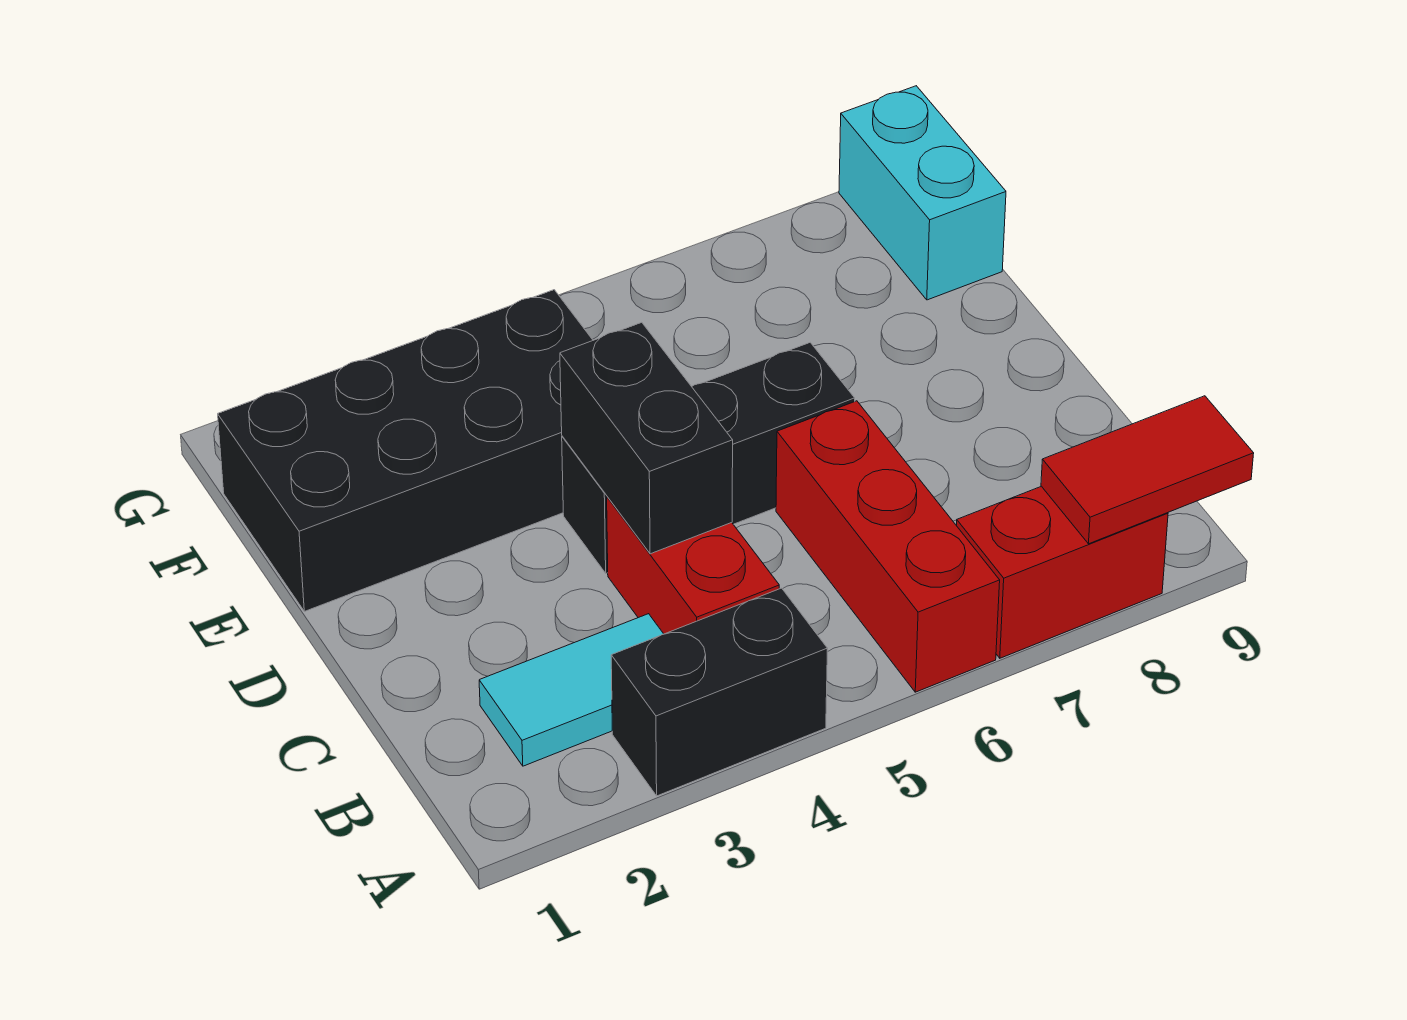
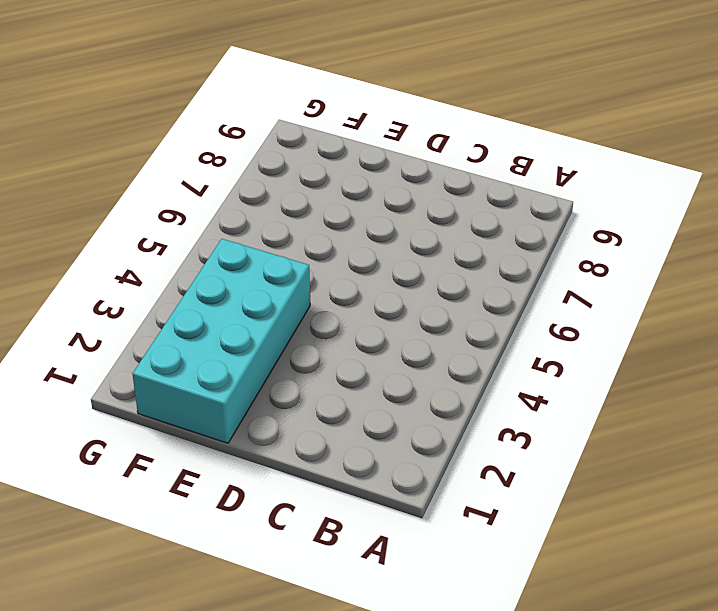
cyan 2x4 brick [133,239,310,443] -> black 2x4 brick [218,290,593,611]
none -> black 1x2 brick [611,588,827,796]
none -> red 1x3 brick [776,401,1000,692]

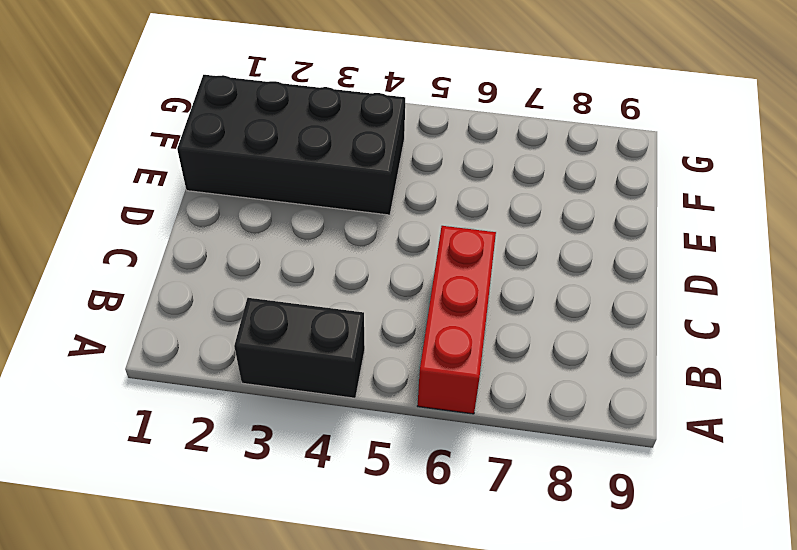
none -> red 1x2 brick [957,486,1168,658]
none -> cyan 1x2 tile [479,614,663,766]

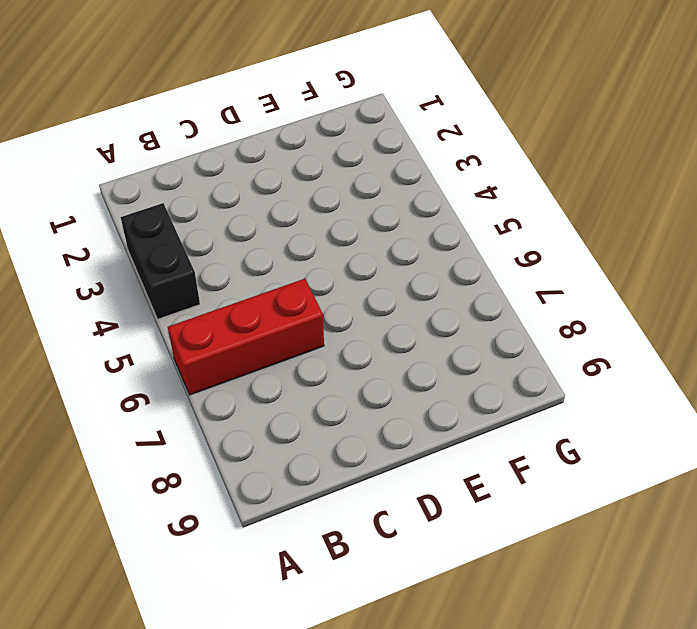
none -> red 1x2 brick [957,486,1168,658]
none -> cyan 1x2 tile [479,614,663,766]

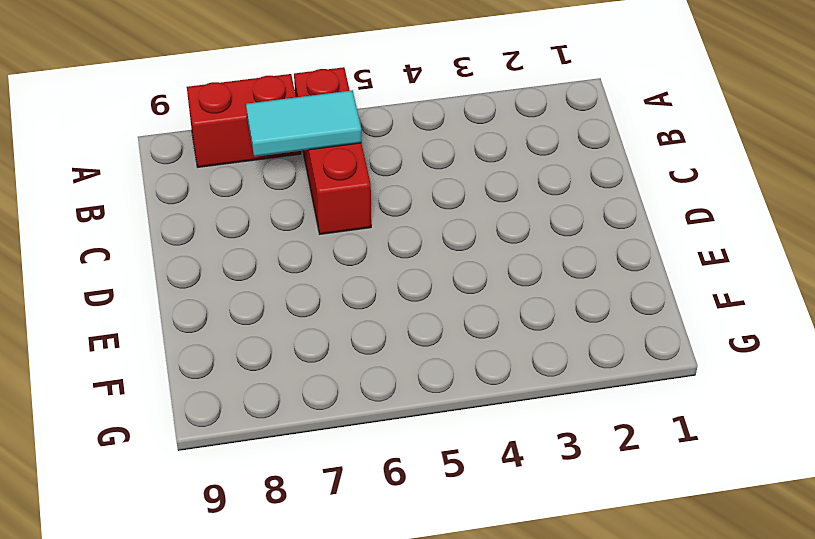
cyan 1x2 tile [246,90,362,157] -> cyan 1x2 tile moved to [479,614,663,766]
none -> black 1x2 brick [611,588,827,796]
none -> red 1x2 brick [607,497,779,634]

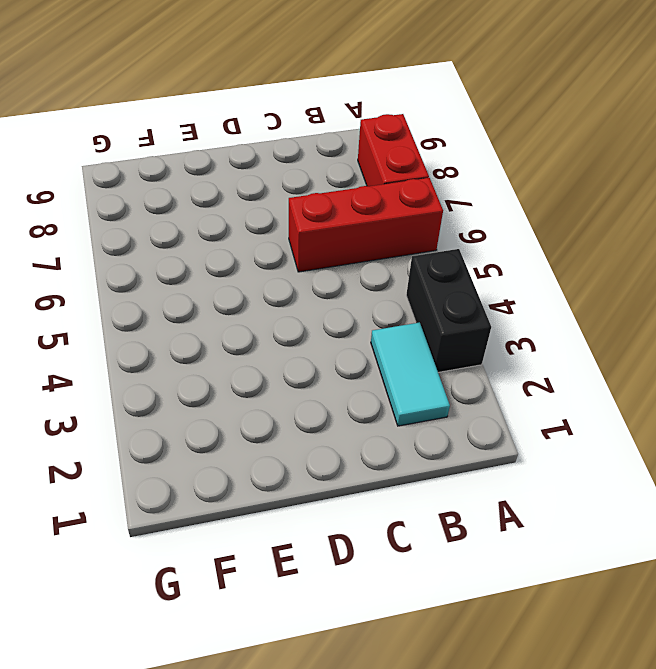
none -> red 1x2 brick [607,497,779,634]
none -> black 1x3 brick [562,343,855,573]

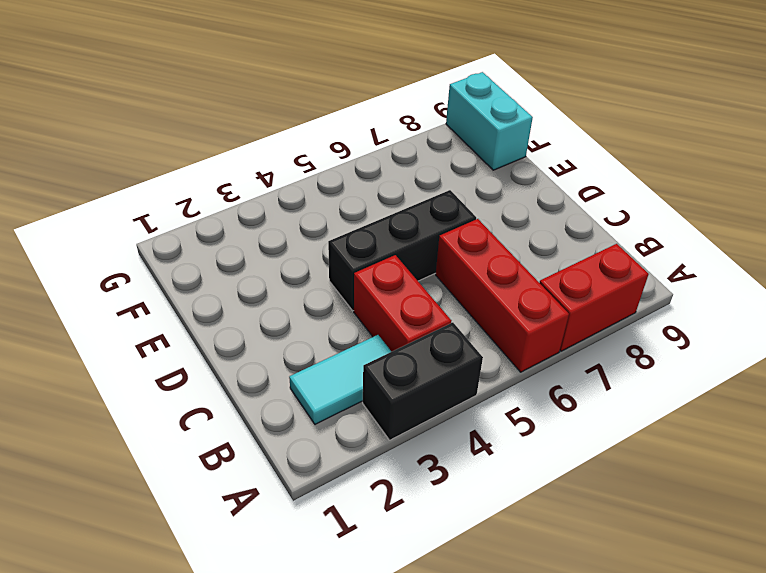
none -> black 2x4 brick [218,290,593,611]
none -> red 1x2 tile [1041,396,1254,544]

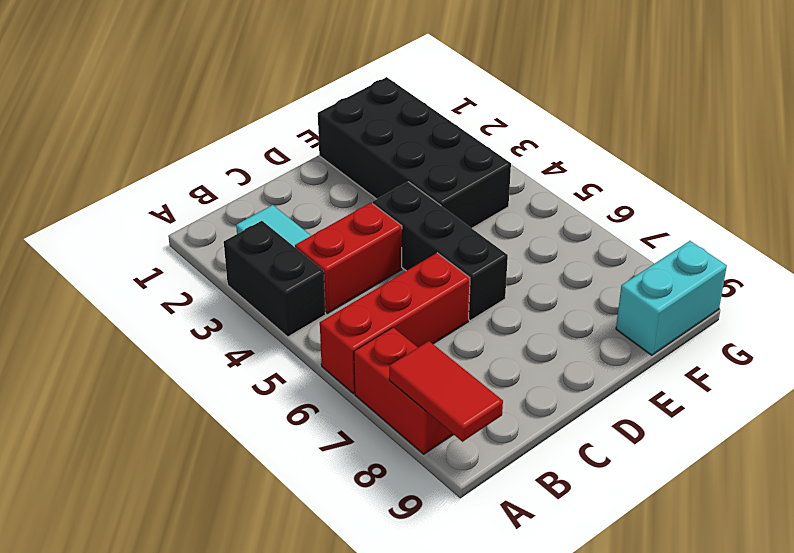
none -> black 1x2 brick [560,322,733,554]

